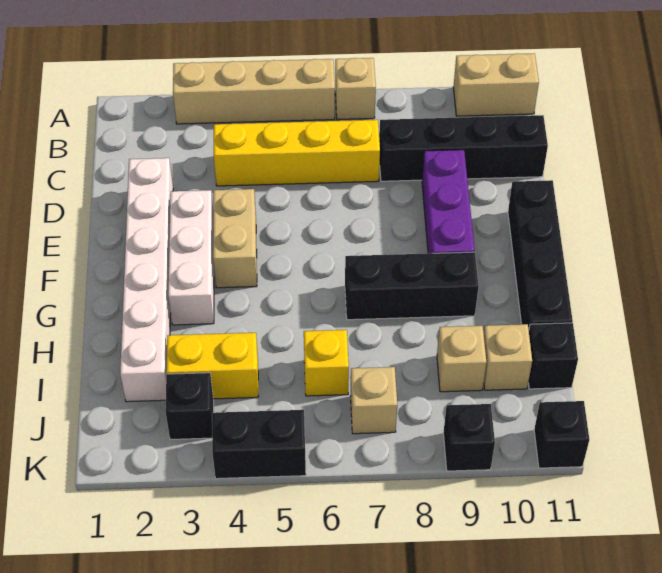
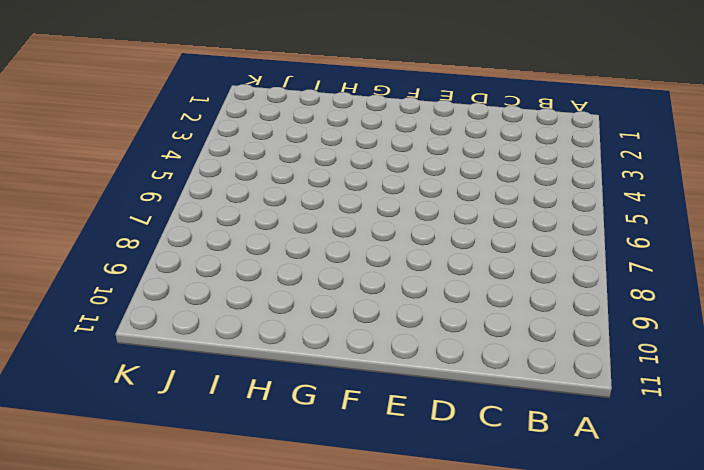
none -> tan 1x4 brick [173,59,335,124]
none -> tan 1x1 brick [335,58,376,120]
none -> tan 1x2 brick [453,53,539,116]

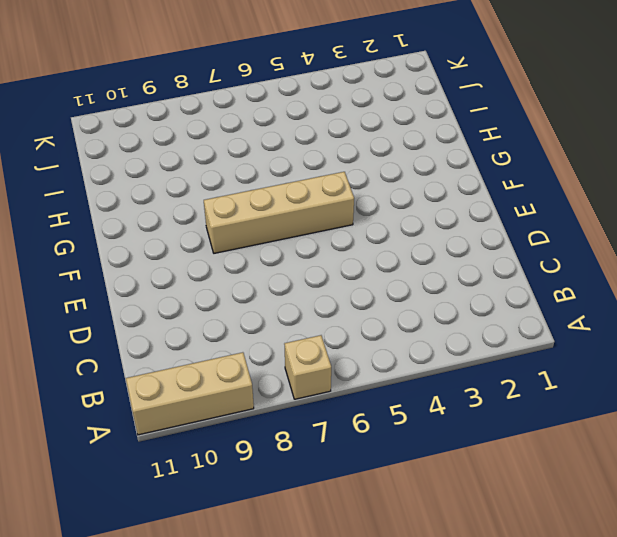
tan 1x3 brick [126,352,254,435] -> tan 1x2 brick [453,53,539,116]
tan 1x4 brick [204,172,354,253] -> tan 1x4 brick moved to [173,59,335,124]
none -> yellow 1x4 brick [214,120,380,186]
none -> black 1x4 brick [379,115,548,181]
none -> white 1x6 brick [120,158,173,402]

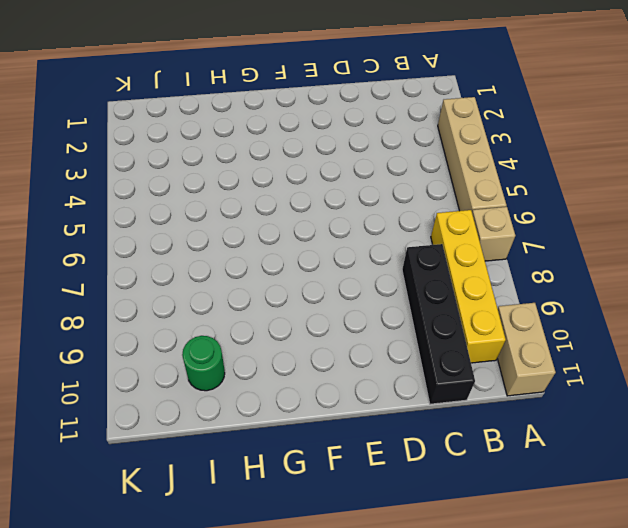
yellow 1x4 brick [431,210,506,363] -> yellow 1x4 brick moved to [214,120,380,186]
green 1x1 round brick [182,336,225,391] -> tan 1x1 brick [484,324,532,390]
none -> white 1x6 brick [120,158,173,402]
none -> purple 1x3 brick [422,150,475,253]
none -> white 1x3 brick [168,190,214,325]

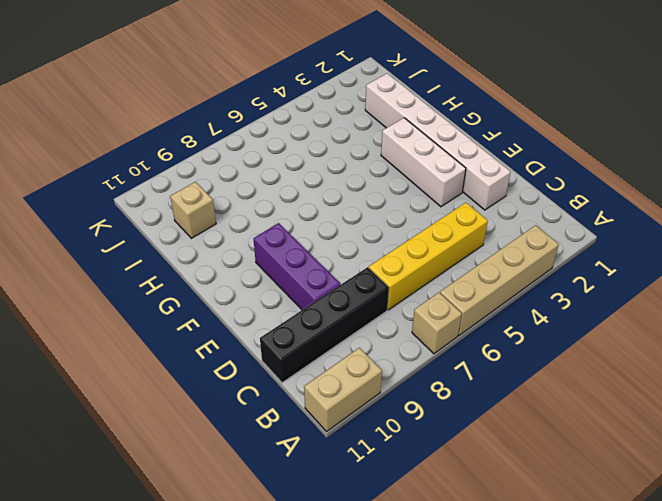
none -> tan 1x2 brick [213,189,257,288]
none -> black 1x4 brick [508,180,573,329]
none -> black 1x3 brick [345,252,479,320]

